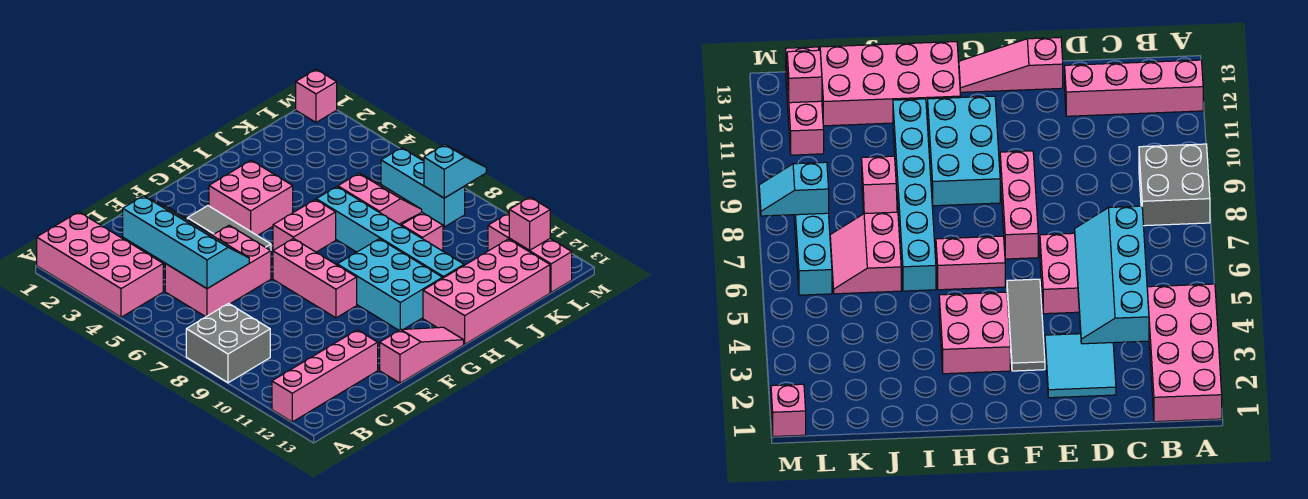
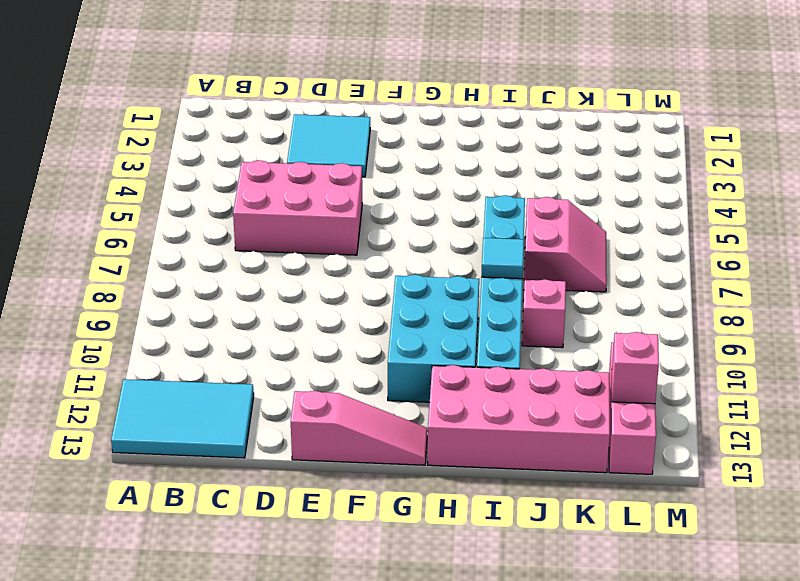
cyan 2x3 tile [111,379,254,458] -> pink 1x4 brick [272,330,378,422]
cyan 1x1 tile [482,238,524,279] -> none
none -> pink 2x4 brick [37,212,163,317]
none -> grey 2x2 brick [186,304,270,383]
none -> grey 1x3 tile [187,206,271,251]

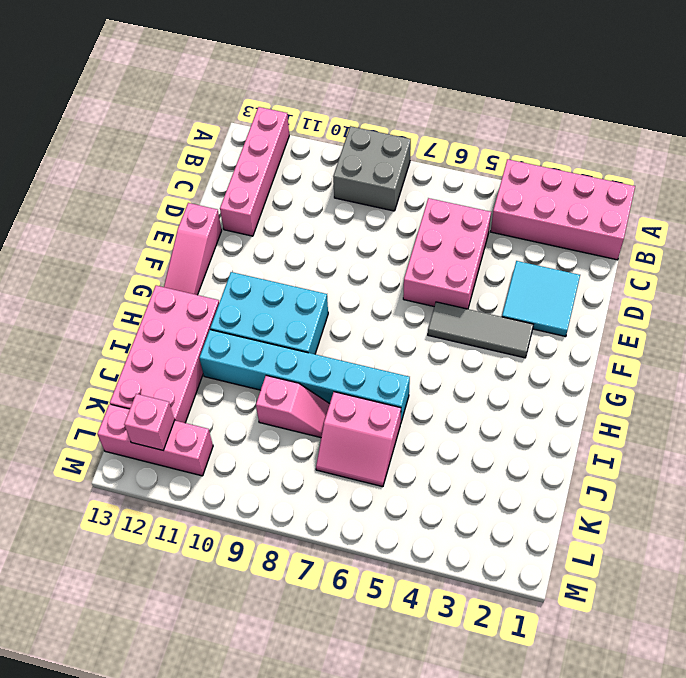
none -> pink 1x3 brick [273,238,357,318]
none -> pink 2x2 brick [209,160,293,236]
none -> pink 1x2 brick [273,200,336,252]

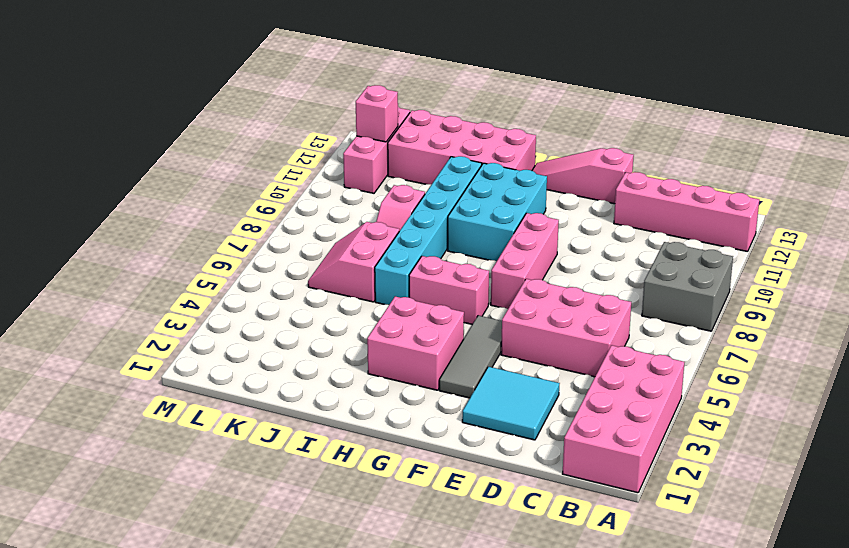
none -> cyan 1x3 brick [381,148,465,227]
none -> pink 1x1 brick [296,69,337,122]
none -> cyan 2x4 slope [123,196,249,289]

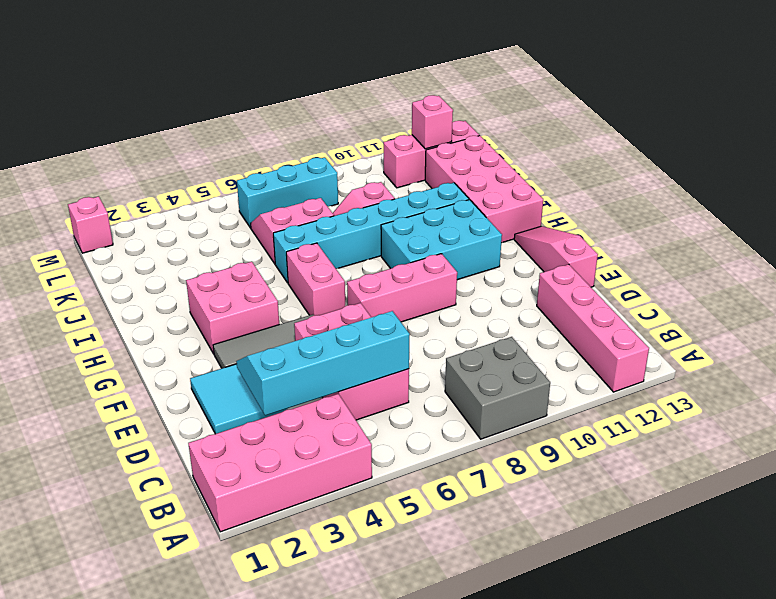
none -> cyan 1x2 slope [424,145,486,198]

